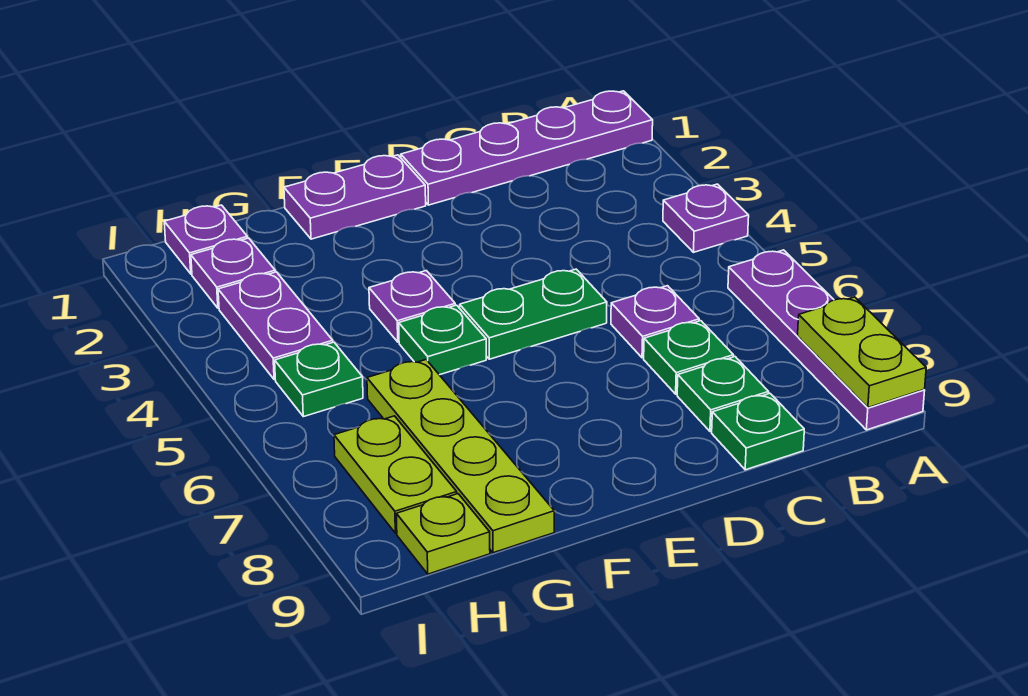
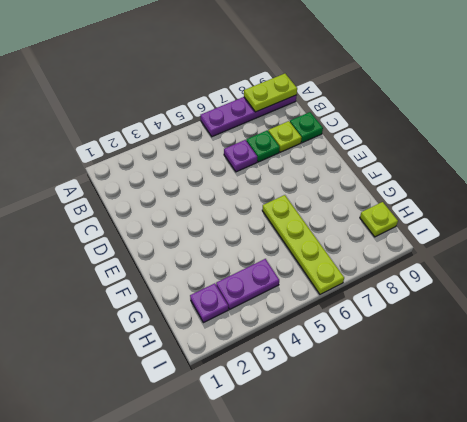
lime 1x1 plate [268,121,302,152] -> green 1x1 plate [677,357,769,432]
lime 1x4 plate [262,195,344,294] -> lime 1x4 plate turned to [367,360,554,553]
none -> purple 1x4 plate [401,91,653,205]
none -> purple 1x1 plate [663,184,749,252]
none -> green 1x2 plate [460,269,607,359]

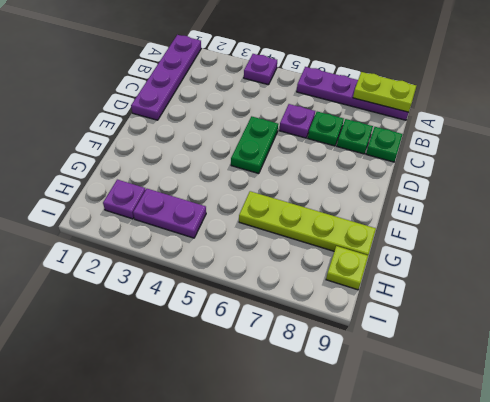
none -> purple 1x2 plate [284,155,426,239]
none -> purple 1x1 plate [369,271,455,342]
none -> green 1x1 plate [399,305,486,375]

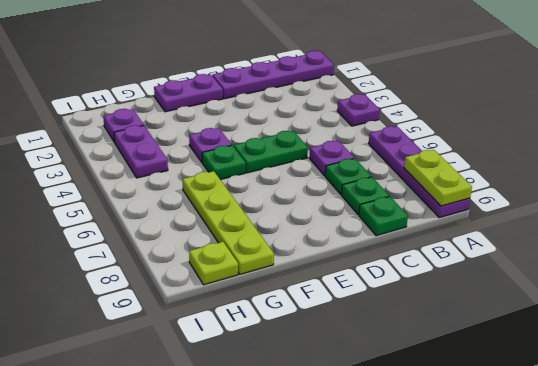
none -> purple 1x1 plate [164,205,247,274]
none -> green 1x1 plate [275,342,363,417]
none -> lime 1x2 plate [334,416,457,533]

